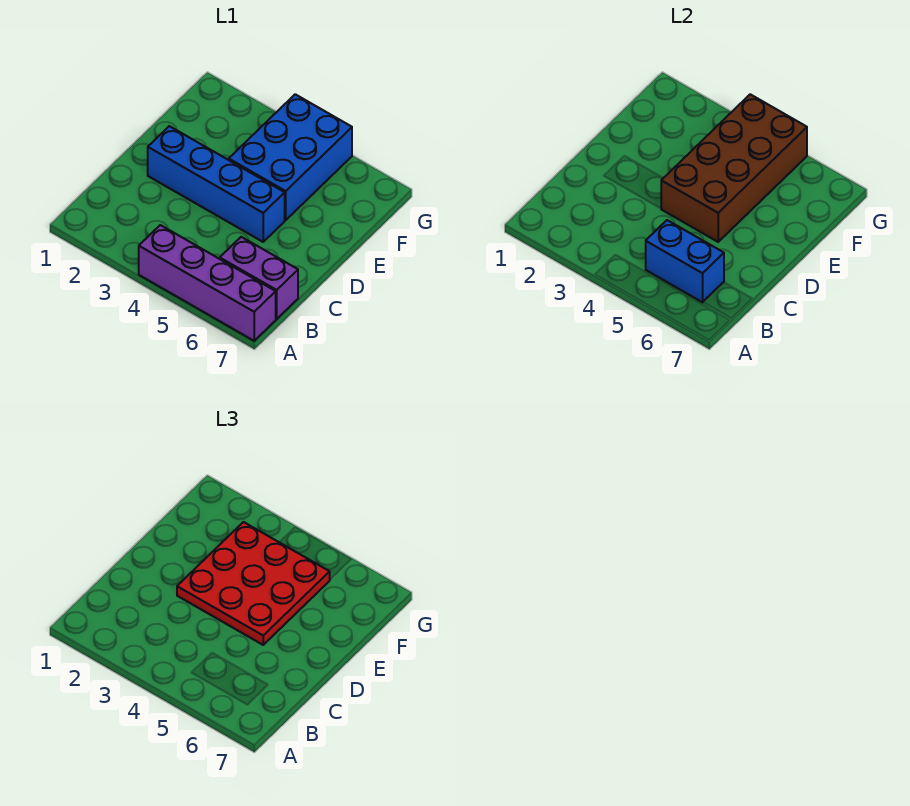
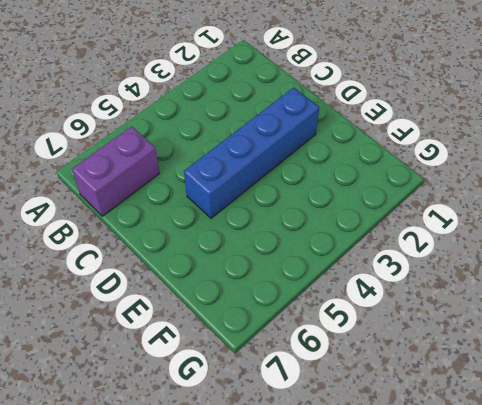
none -> purple 1x4 brick [139,225,276,341]
none -> blue 2x3 brick [229,94,352,220]

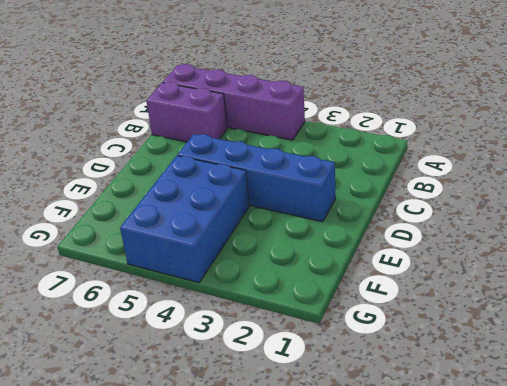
none -> blue 1x2 brick [646,220,724,302]
none -> brown 2x4 brick [661,94,807,242]

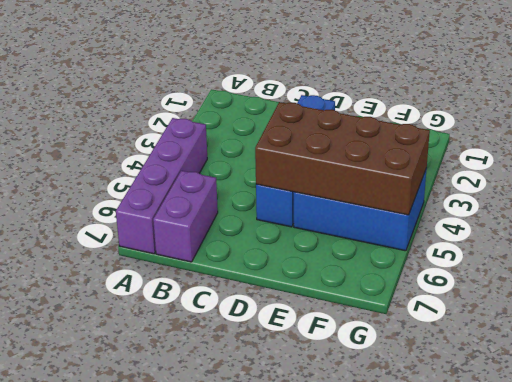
none -> blue 1x2 brick [646,220,724,302]
none -> red 3x3 plate [177,522,330,645]

